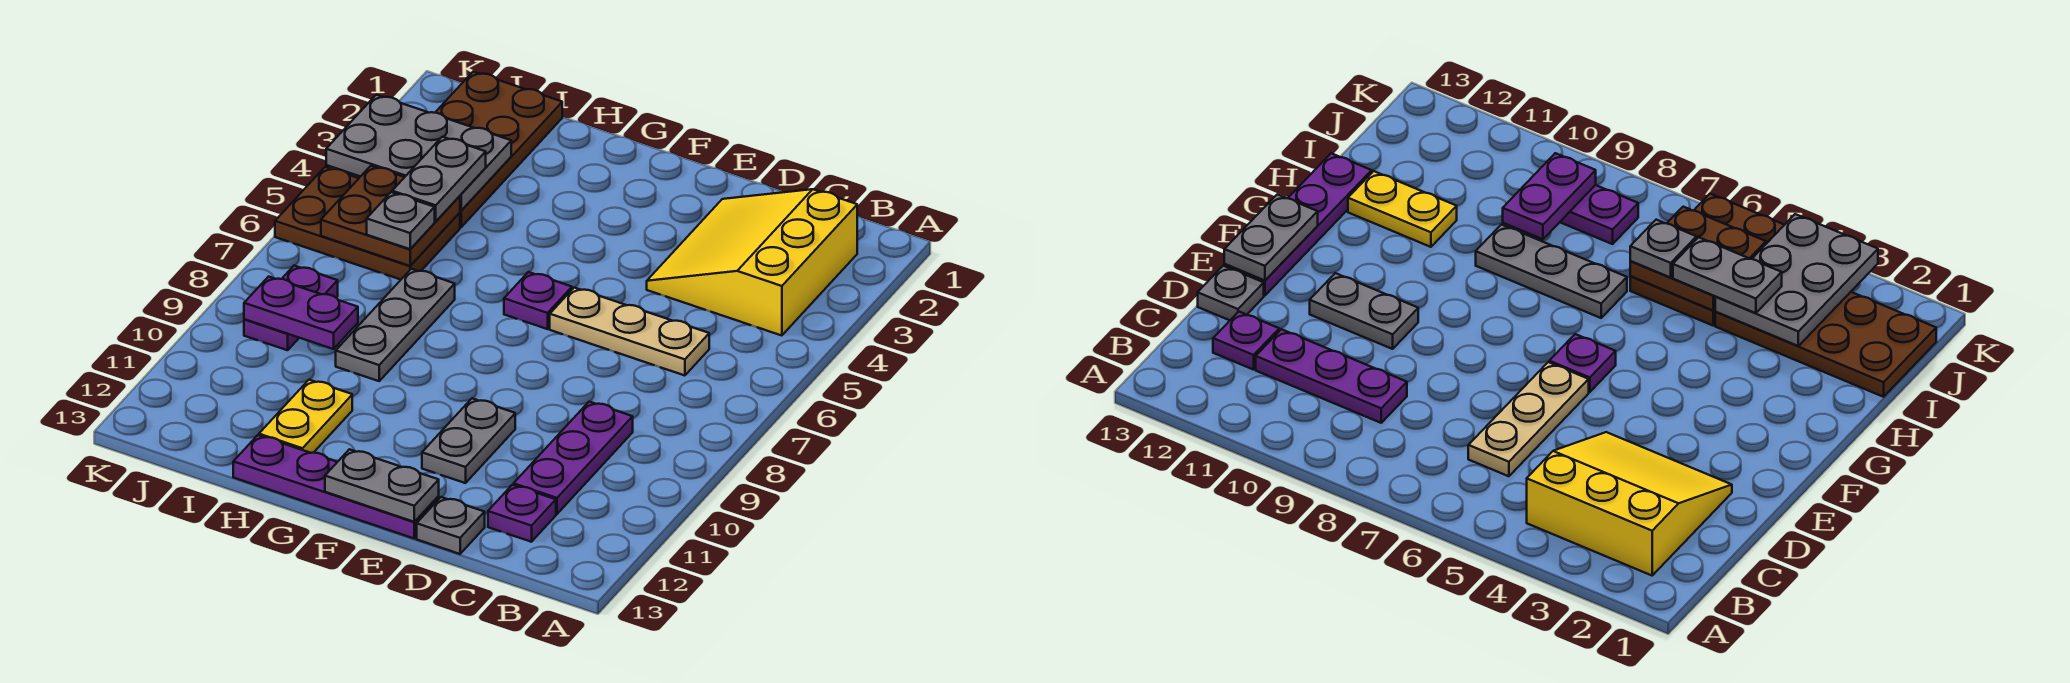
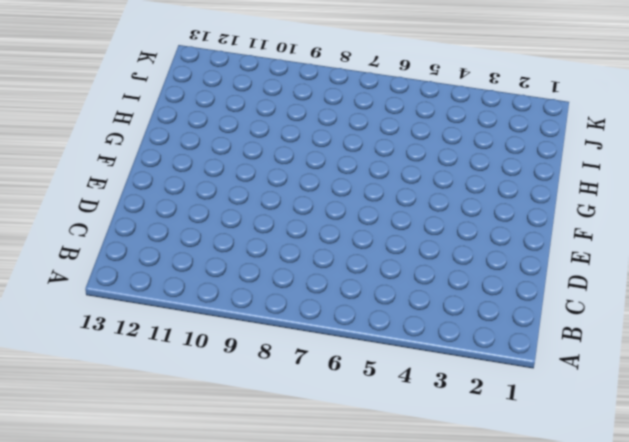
none -> yellow 3x3 slope [647,189,857,336]
none -> tan 1x3 plate [550,288,709,376]
none -> purple 1x3 plate [514,402,633,514]

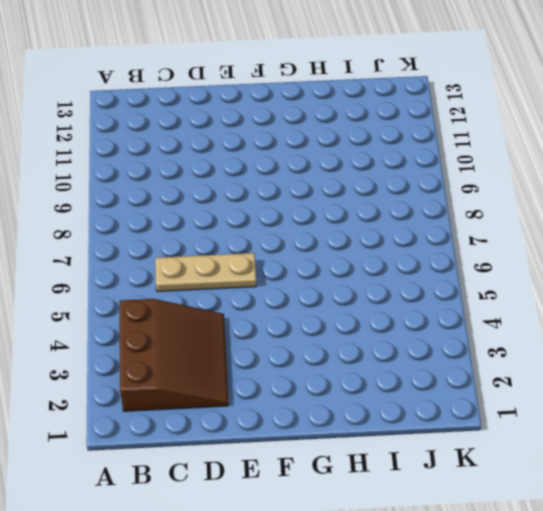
brown 3x3 slope [120,299,228,411] -> yellow 3x3 slope [647,189,857,336]
none -> purple 1x3 plate [514,402,633,514]
none -> purple 1x1 plate [488,485,556,542]
none -> grey 1x1 plate [417,497,485,554]

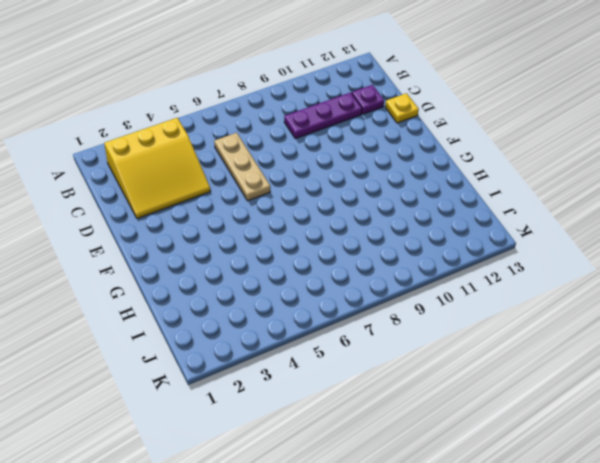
yellow 1x1 plate [385,93,419,123] -> grey 1x1 plate [417,497,485,554]
none -> grey 1x2 plate [422,398,515,483]
none -> purple 1x4 plate [233,435,439,538]
none -> purple 1x1 plate [504,272,572,329]

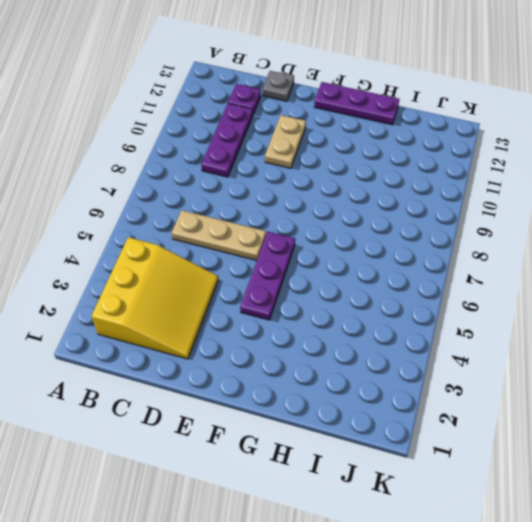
tan 1x2 plate [265,115,306,168] -> grey 1x2 plate [422,398,515,483]
purple 1x3 plate [240,232,295,320] -> purple 1x1 plate [504,272,572,329]
purple 1x3 plate [314,82,399,125] -> purple 1x4 plate [233,435,439,538]
none -> grey 1x3 plate [336,269,455,381]
none -> yellow 1x2 plate [259,380,352,453]
none -> brown 2x4 plate [435,72,562,227]

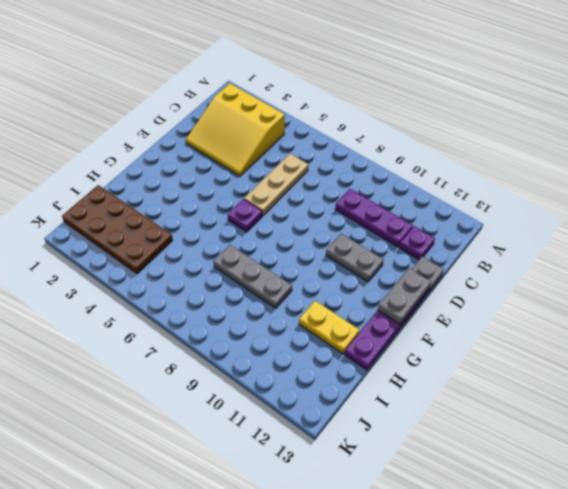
none -> brown 2x3 plate [275,167,460,280]
none -> purple 1x2 plate [244,266,338,350]
none -> grey 2x3 plate [326,95,511,211]

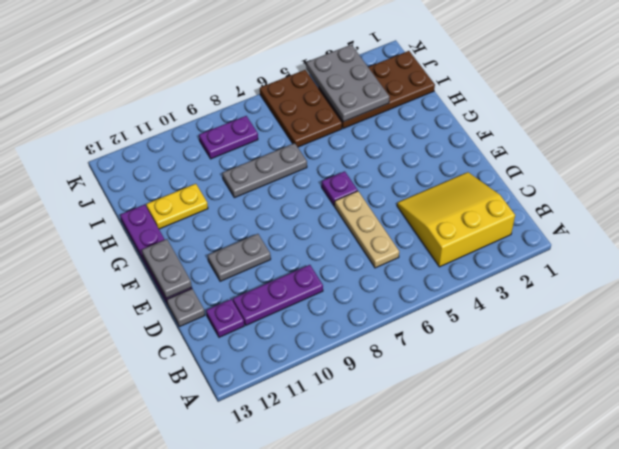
none -> brown 2x2 plate [321,166,460,266]
none -> purple 1x2 plate [244,277,358,349]
none -> grey 1x2 plate [392,137,486,221]

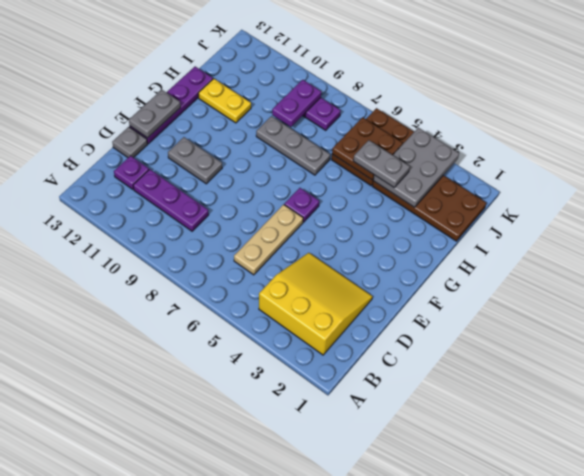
none -> grey 1x1 plate [367,192,435,249]

